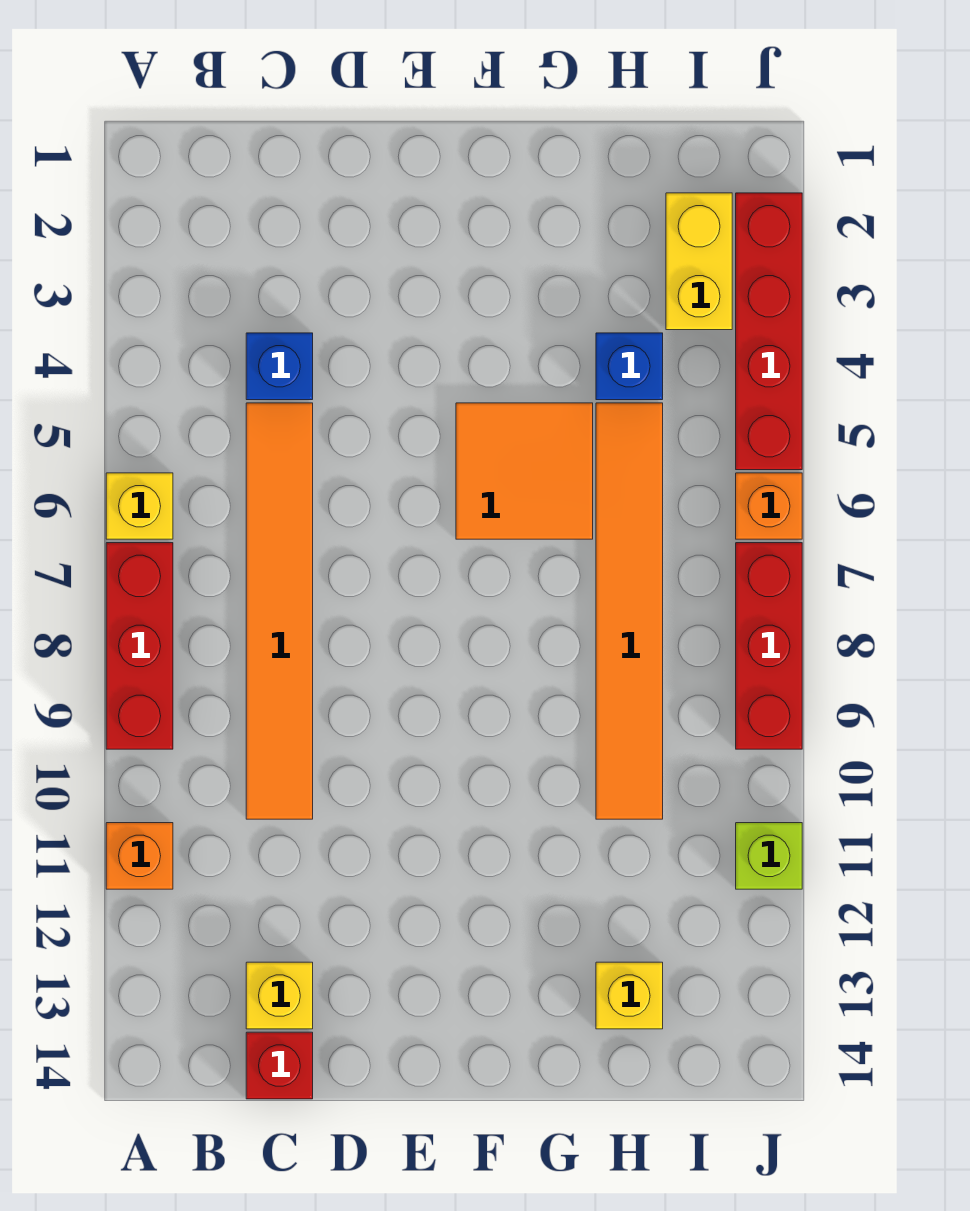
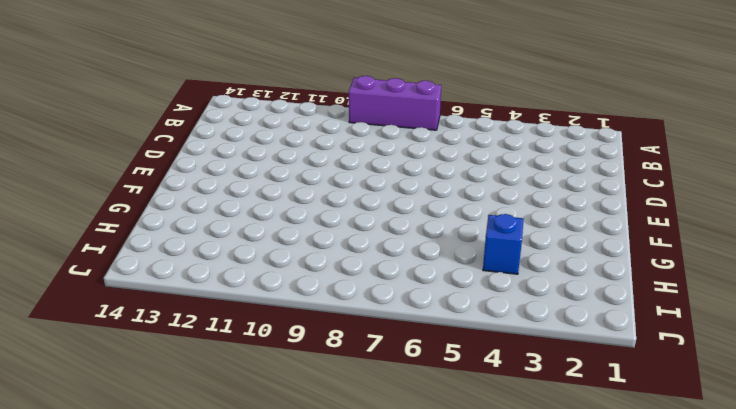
purple 1x3 brick [349,76,441,130] -> red 1x3 brick [106,543,173,749]
none -> yellow 1x1 brick [106,473,173,539]
none -> orange 1x1 brick [106,823,173,889]
none -> blue 1x1 brick [246,333,313,400]

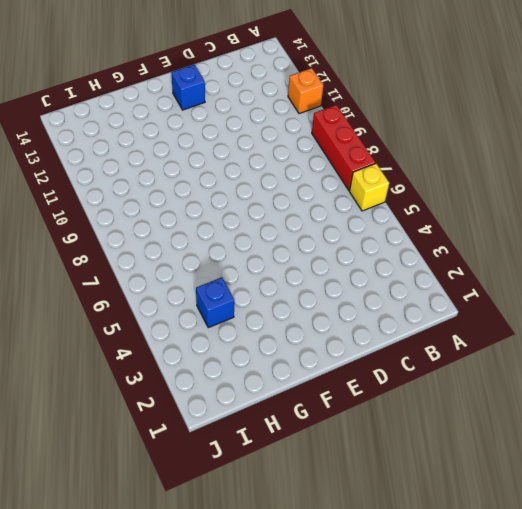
blue 1x1 brick [171,64,205,110] -> blue 1x1 brick moved to [246,333,313,400]
none -> orange 1x6 tile [246,403,313,819]
none -> yellow 1x1 brick [246,962,313,1029]
none -> red 1x1 brick [246,1032,313,1099]

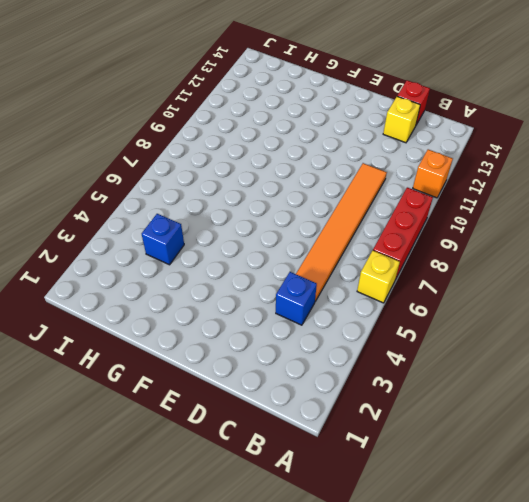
none -> orange 2x2 tile [456,403,593,539]
none -> orange 1x6 tile [596,403,663,819]
none -> yellow 1x1 brick [596,962,663,1029]

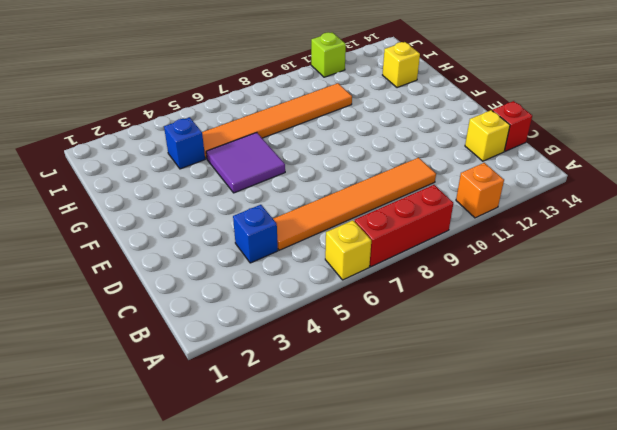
purple 2x2 tile [206,133,285,193] -> orange 2x2 tile [456,403,593,539]
none -> yellow 1x2 brick [666,193,732,330]
none -> red 1x4 brick [736,193,802,470]
none -> orange 1x1 brick [736,473,802,539]

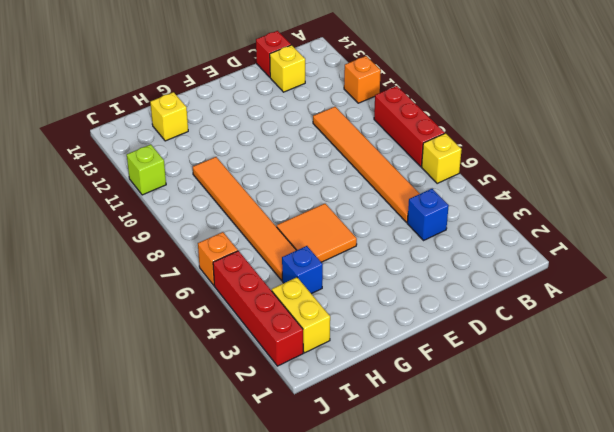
none -> red 1x3 brick [736,543,802,749]

